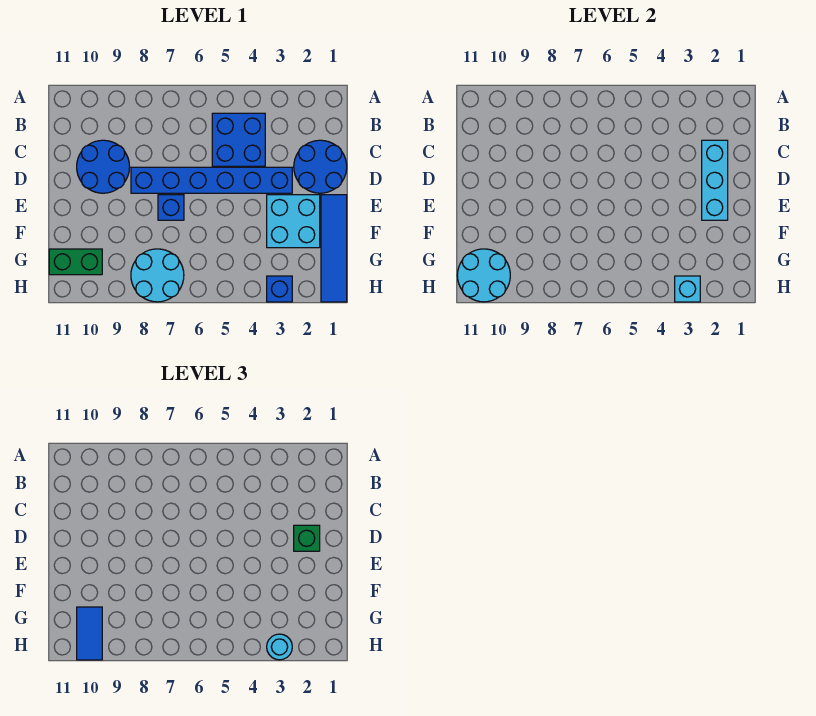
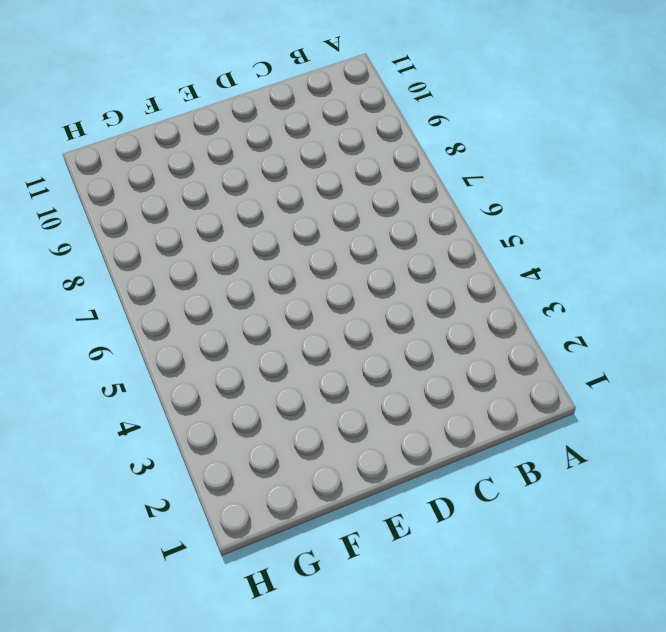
none -> blue 2x2 brick [212,113,265,166]
none -> blue 2x2 round brick [294,140,347,193]
none -> blue 2x2 round brick [77,140,130,193]

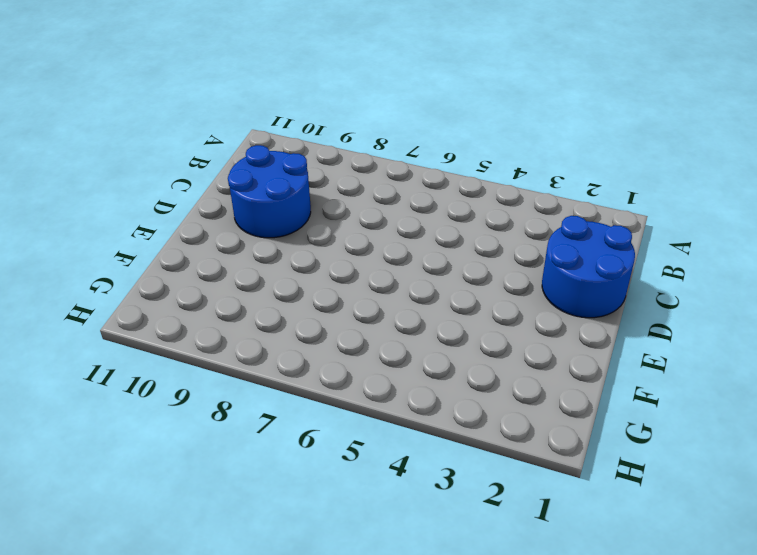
none -> blue 2x2 brick [212,113,265,166]
none -> blue 1x6 brick [131,167,292,193]
none -> blue 1x4 tile [321,195,347,302]

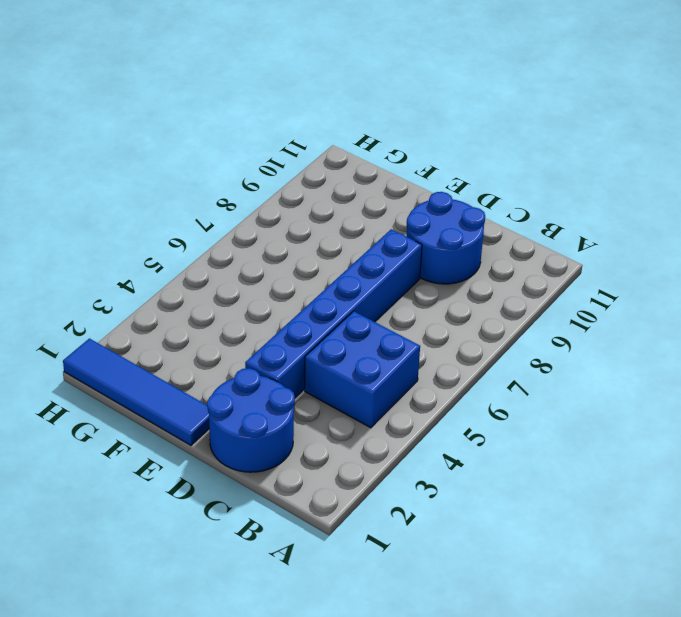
none -> cyan 2x2 brick [267,195,320,248]
none -> blue 1x1 brick [158,195,184,220]
none -> cyan 2x2 round brick [131,249,184,302]

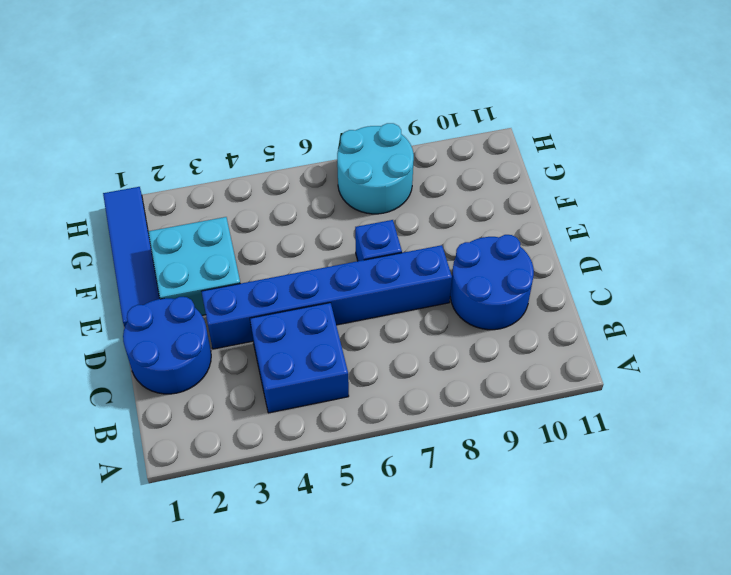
none -> green 1x2 brick [49,249,102,275]
none -> blue 1x1 brick [267,276,292,302]
none -> cyan 1x3 brick [702,140,728,220]

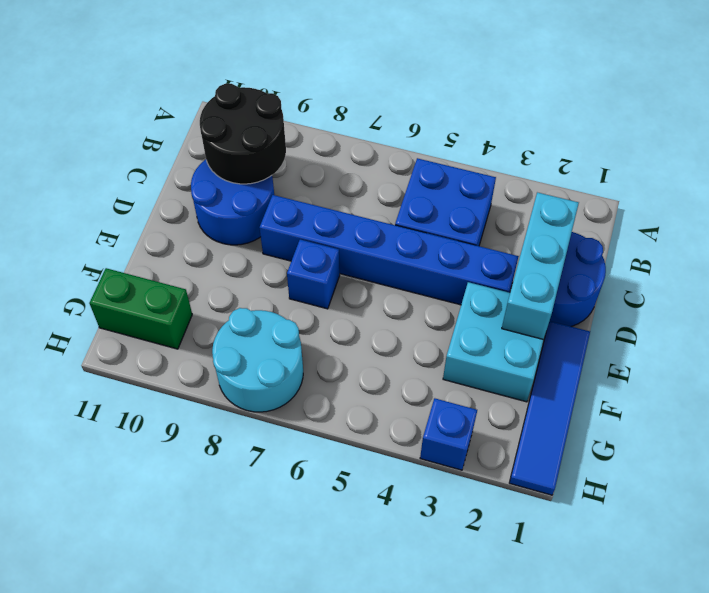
black 2x2 round brick [200,84,286,184] -> none
none -> cyan 2x2 round brick [457,249,510,302]
none -> cyan 1x1 brick [675,276,700,302]
none -> green 1x1 brick [294,525,320,551]

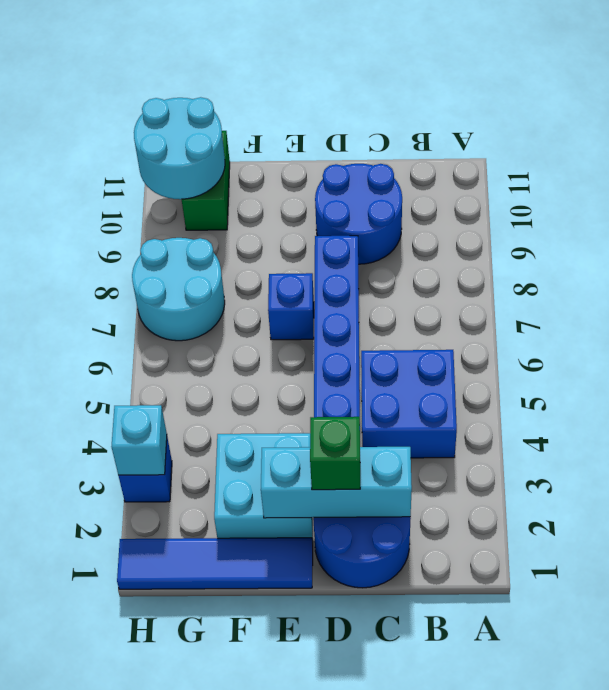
none -> blue 1x2 tile [77,607,102,660]
none -> cyan 1x1 round brick [267,634,292,660]

